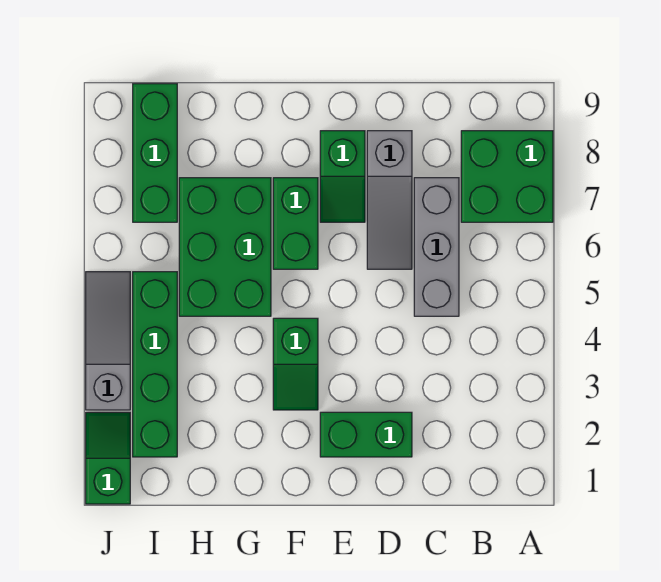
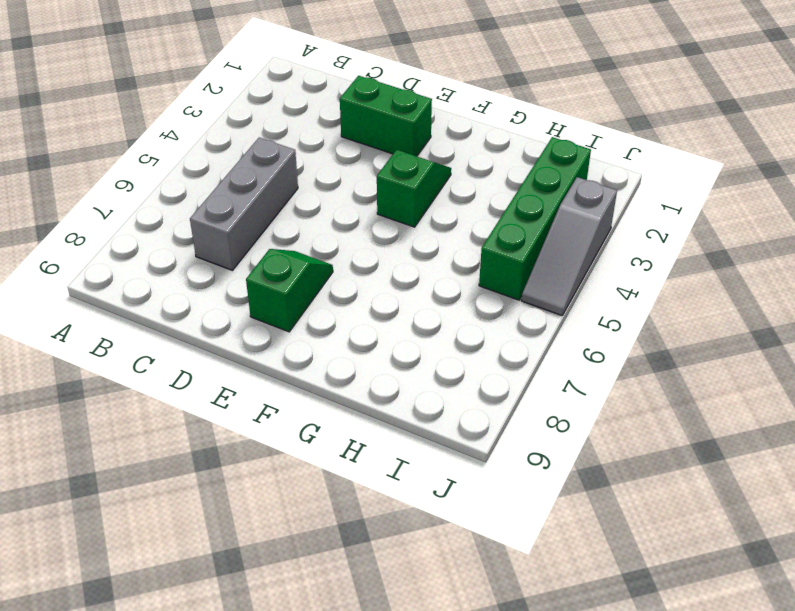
none -> green 2x2 brick [461,131,553,222]
none -> grey 1x3 slope [367,131,412,269]
none -> green 1x2 brick [273,178,318,269]

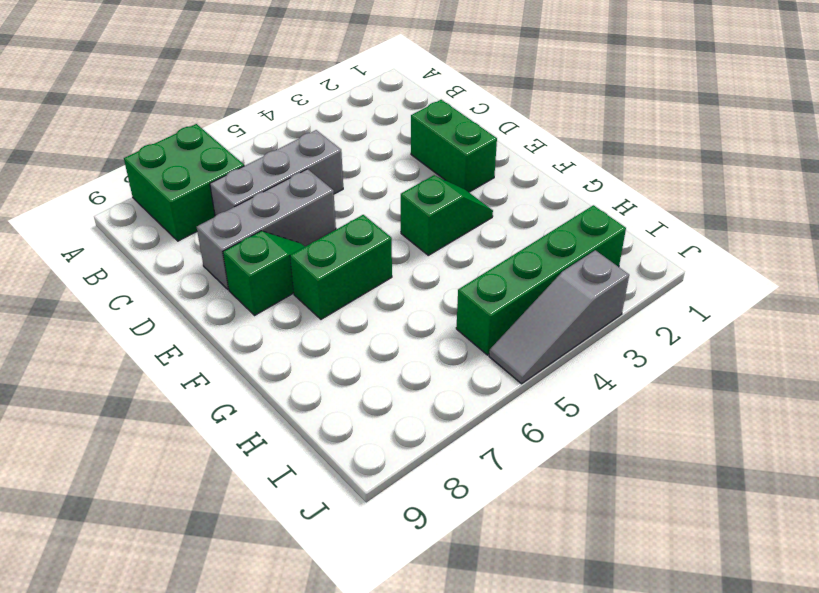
grey 1x3 brick [197,169,336,290] -> grey 1x3 slope [367,131,412,269]
none -> green 2x3 brick [179,178,271,316]
none -> green 1x3 brick [133,84,177,222]
none -> green 1x2 slope [86,412,130,504]

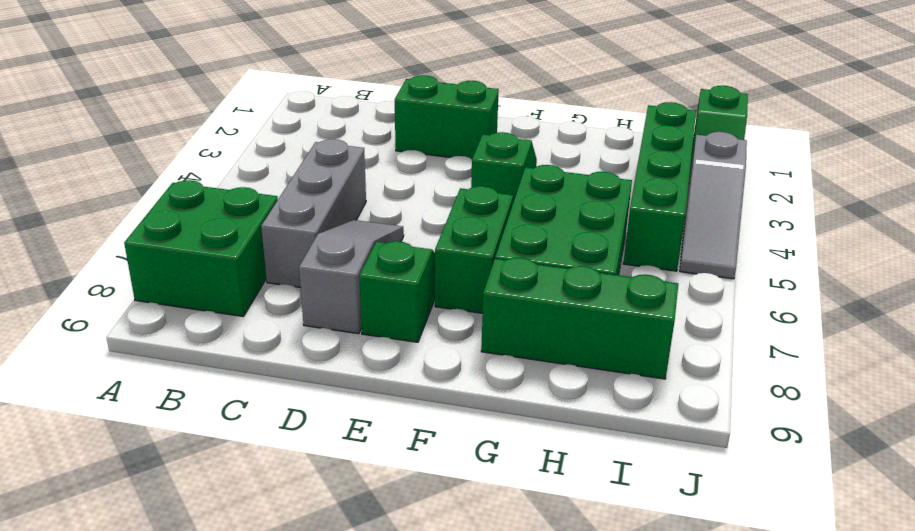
green 1x3 brick [481,258,678,379] -> green 1x3 brick turned to [133,84,177,222]

